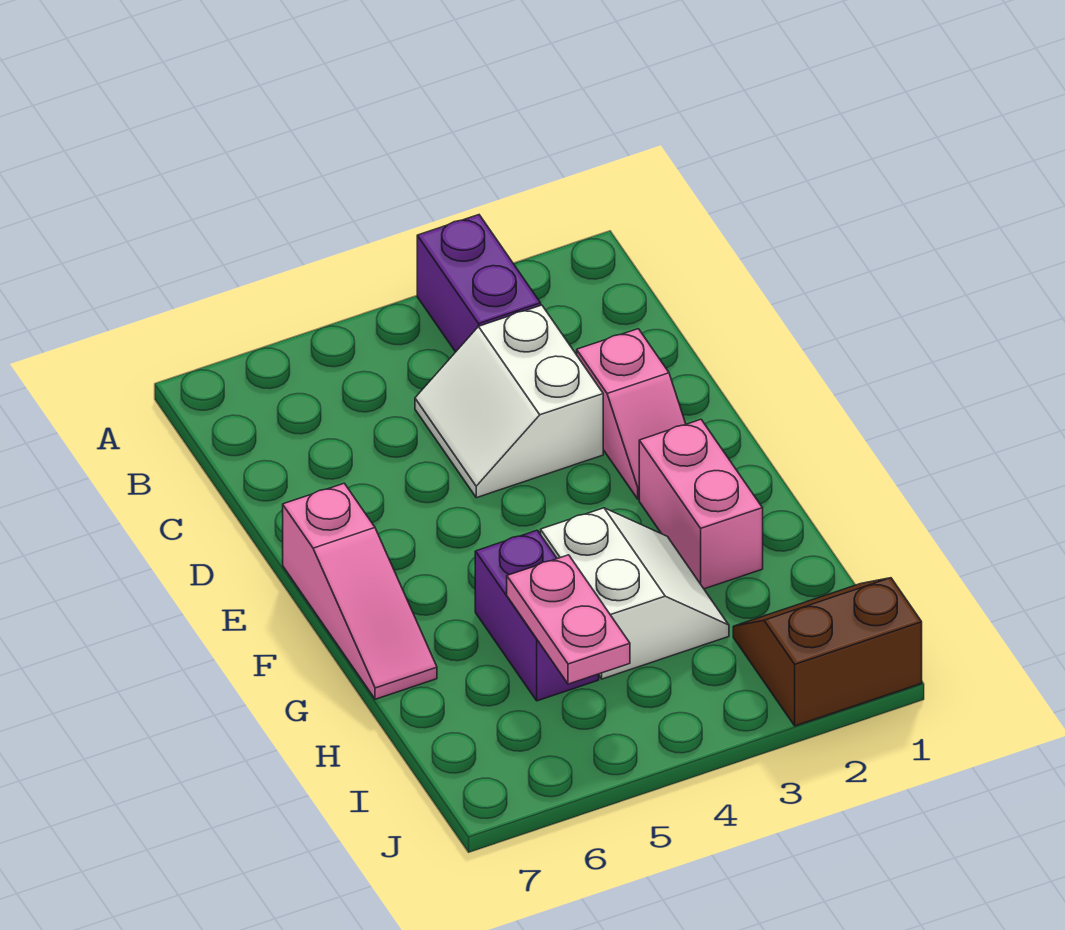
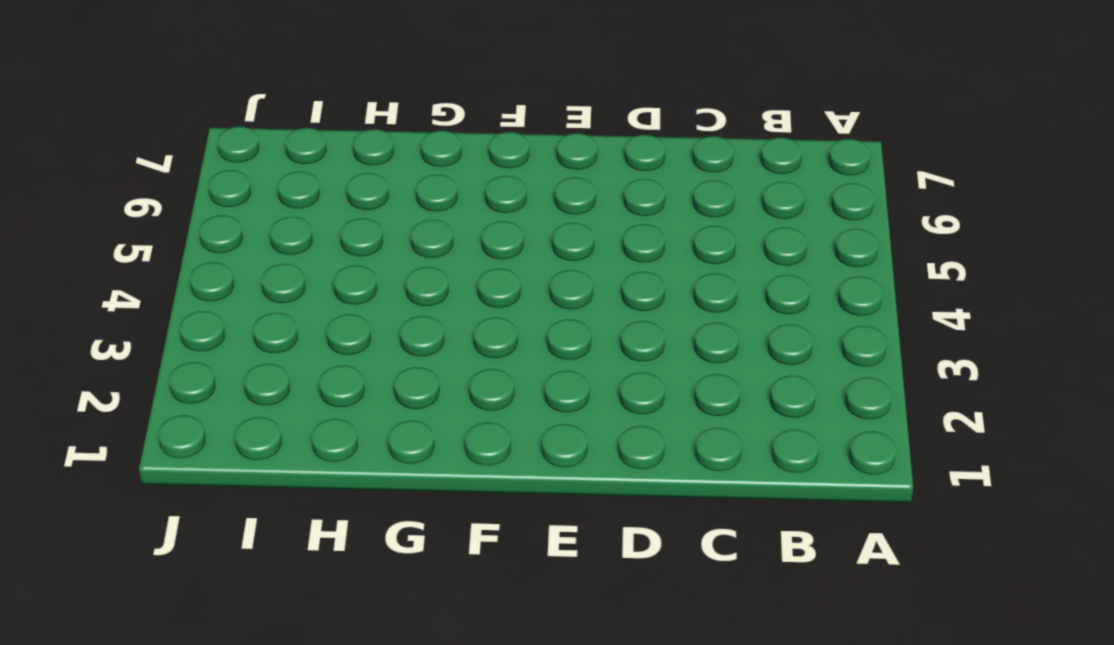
none -> purple 1x2 brick [417,215,541,352]
none -> white 2x2 slope [415,305,603,498]

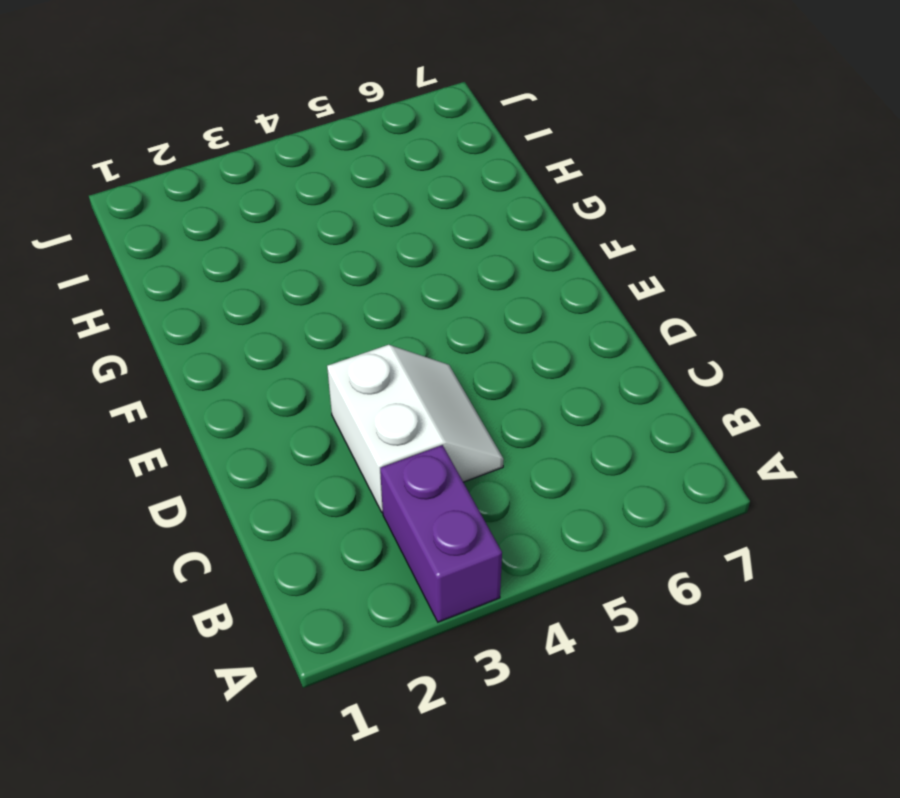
none -> pink 1x2 slope [577,329,686,499]
none -> pink 1x3 slope [283,483,437,699]

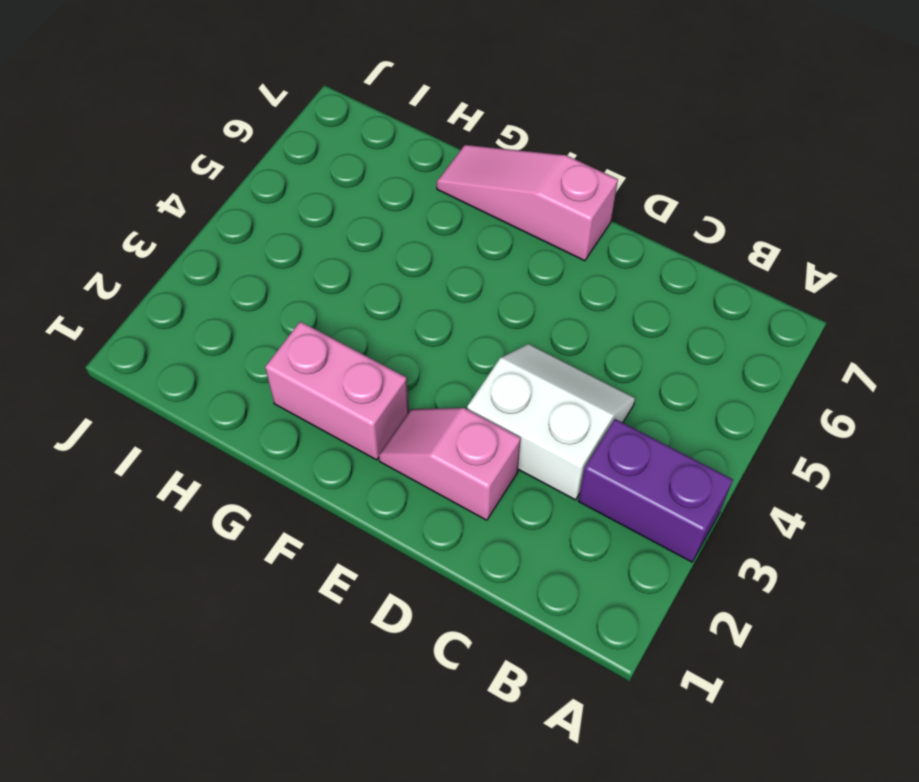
none -> white 2x2 slope [541,508,729,679]
none -> purple 1x2 brick [475,530,599,701]

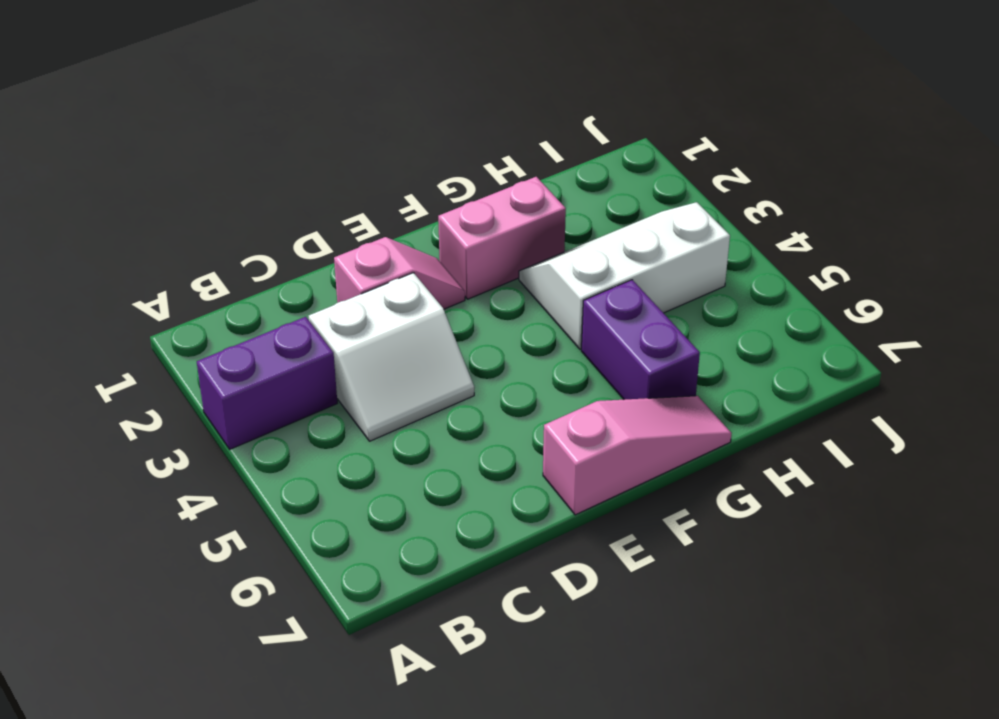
white 2x3 slope [519,202,730,349] -> white 2x2 slope [541,508,729,679]
purple 1x2 brick [582,280,700,400] -> purple 1x2 brick turned to [475,530,599,701]
none -> brown 2x2 slope [733,578,922,726]
none -> pink 1x2 plate [507,555,630,684]

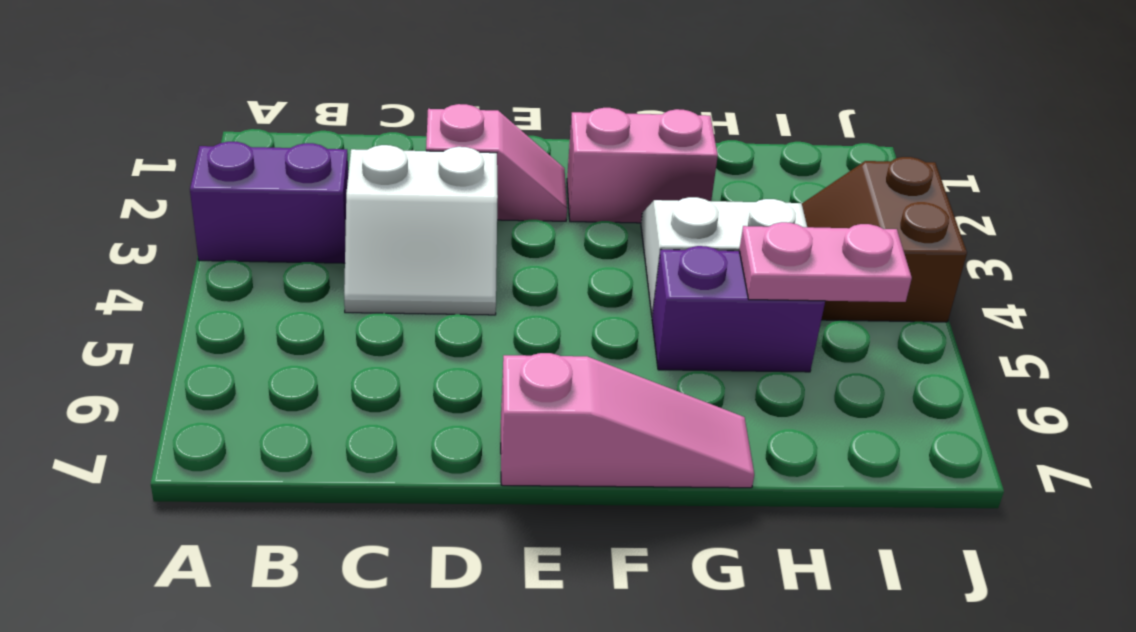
brown 2x2 slope [802,157,967,322] -> brown 2x2 slope moved to [733,578,922,726]

